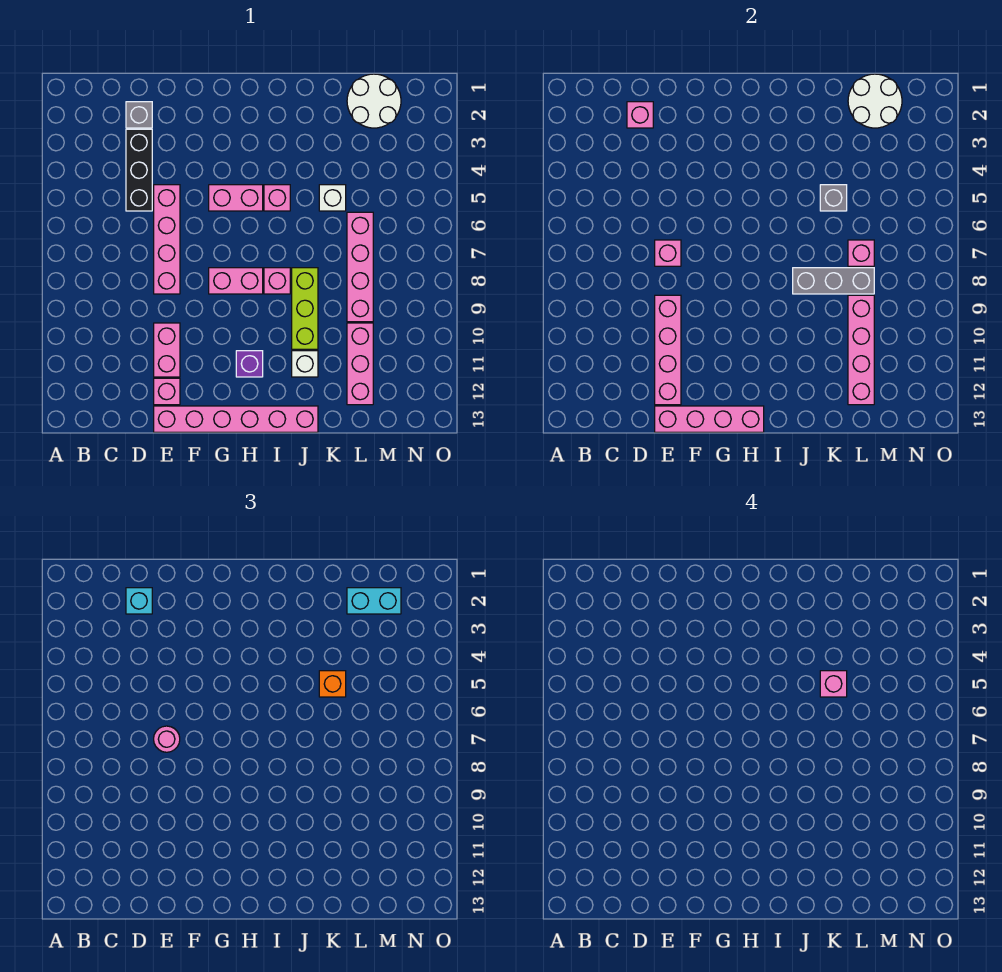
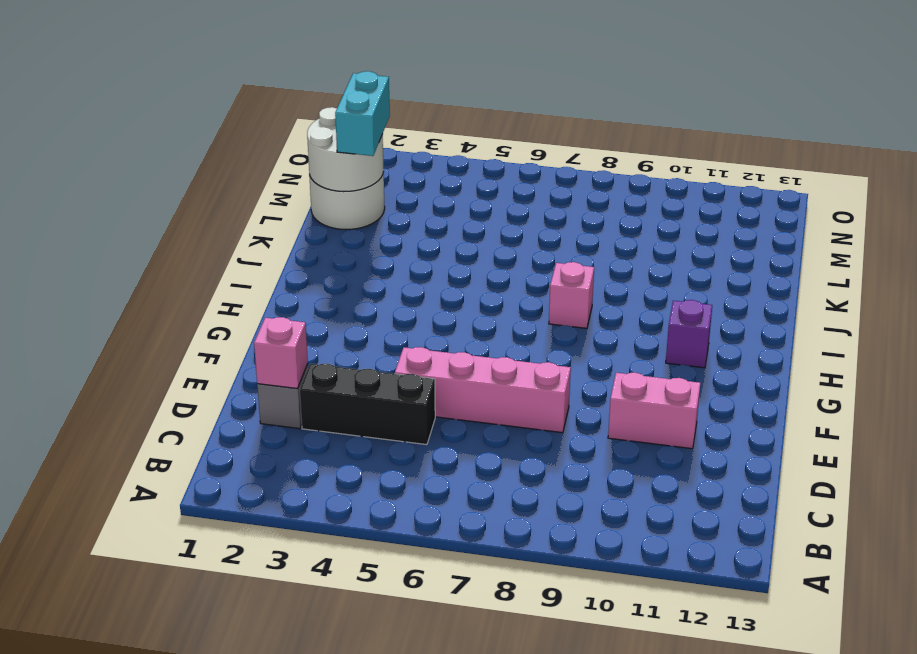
none -> pink 1x1 brick [154,378,180,405]
none -> pink 1x6 brick [154,406,318,432]
none -> pink 1x2 brick [209,185,263,211]
none -> pink 1x2 brick [209,268,263,294]

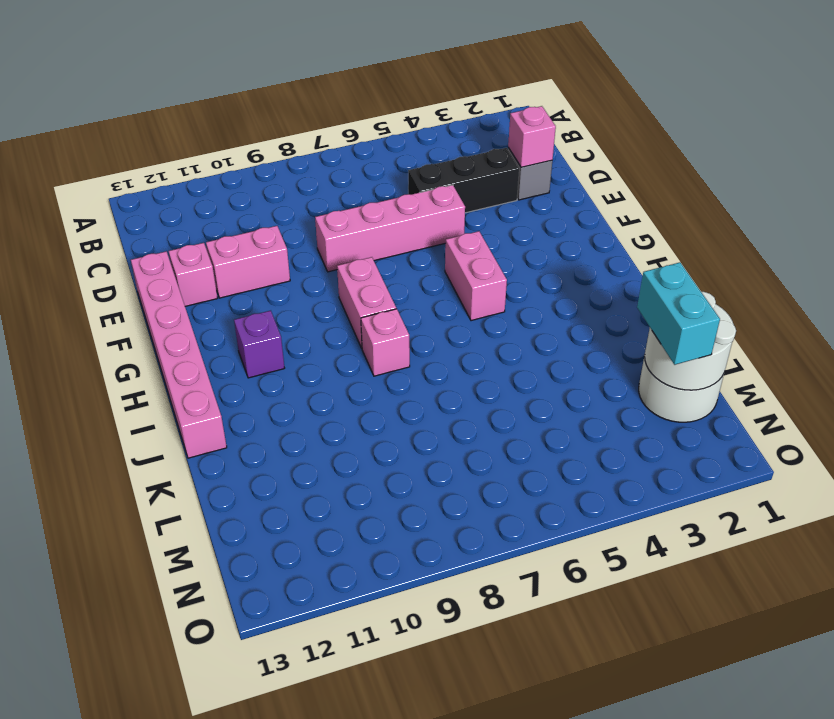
none -> pink 1x1 brick [264,185,290,211]
none -> lime 1x3 brick [292,268,318,349]
none -> white 1x1 brick [292,351,318,377]
none -> white 1x1 brick [319,185,346,211]

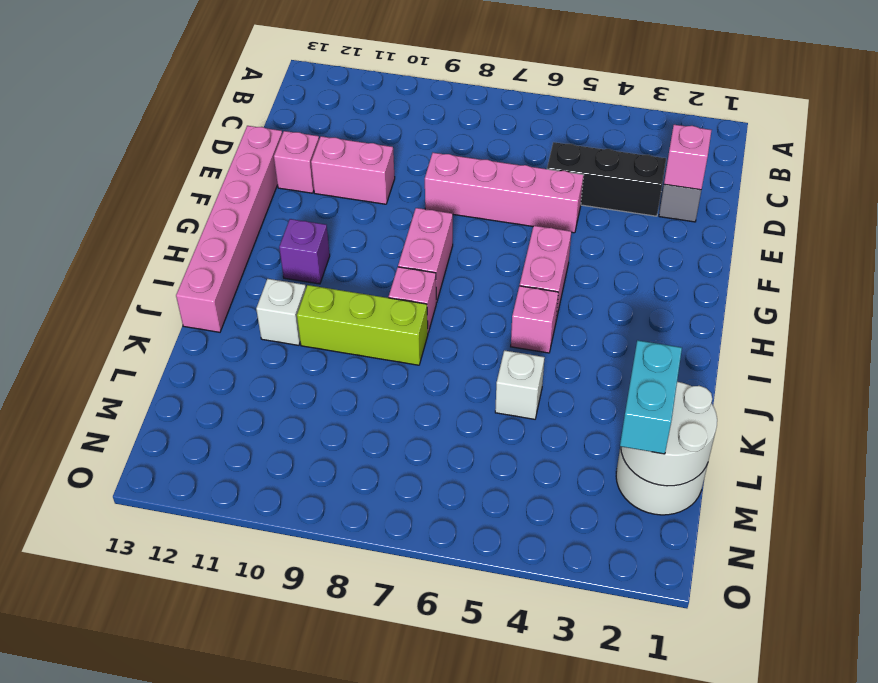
none -> pink 1x4 brick [347,212,373,322]
none -> pink 1x3 brick [347,323,373,405]
none -> pink 1x1 brick [655,240,681,266]
none -> pink 1x4 brick [655,295,681,405]

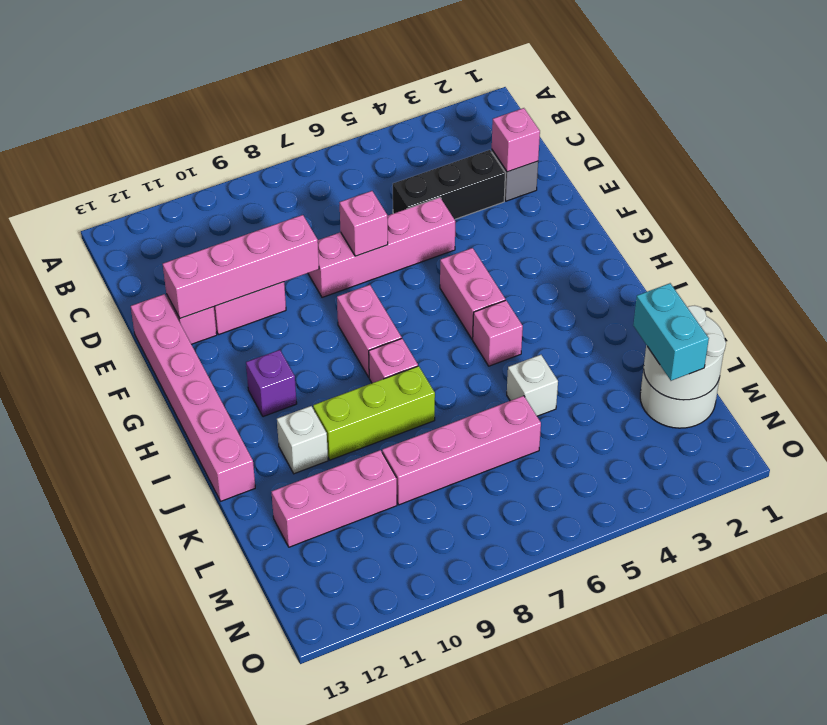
none -> pink 1x4 brick [655,406,764,432]
none -> grey 1x3 brick [793,268,874,294]
none -> grey 1x1 brick [820,185,847,211]
none -> pink 1x1 brick [848,240,874,266]

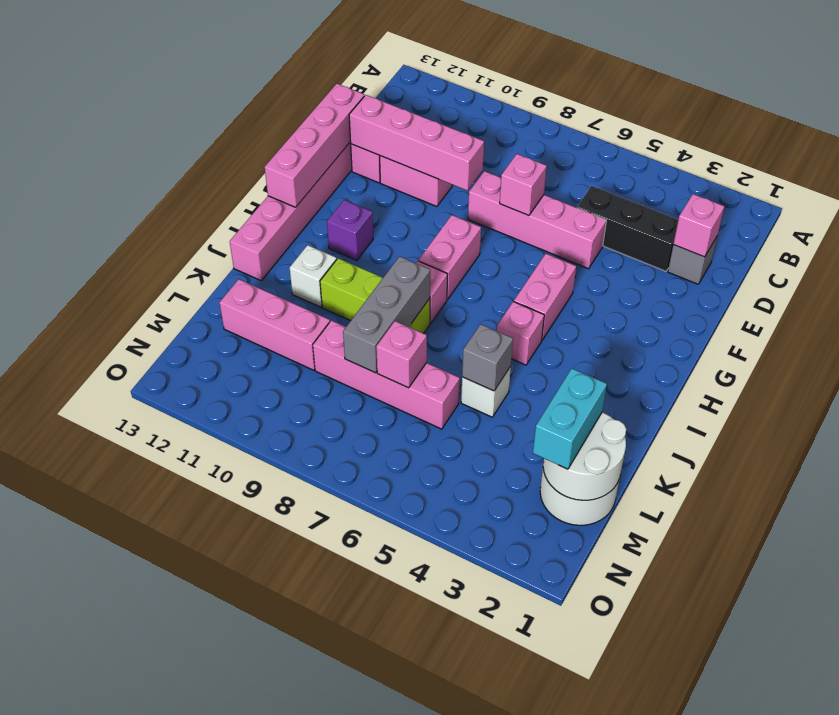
none -> pink 1x4 brick [848,295,874,405]
none -> cyan 1x1 brick [126,588,152,614]
none -> pink 1x1 round brick [154,726,180,752]
none -> orange 1x1 brick [319,671,346,697]

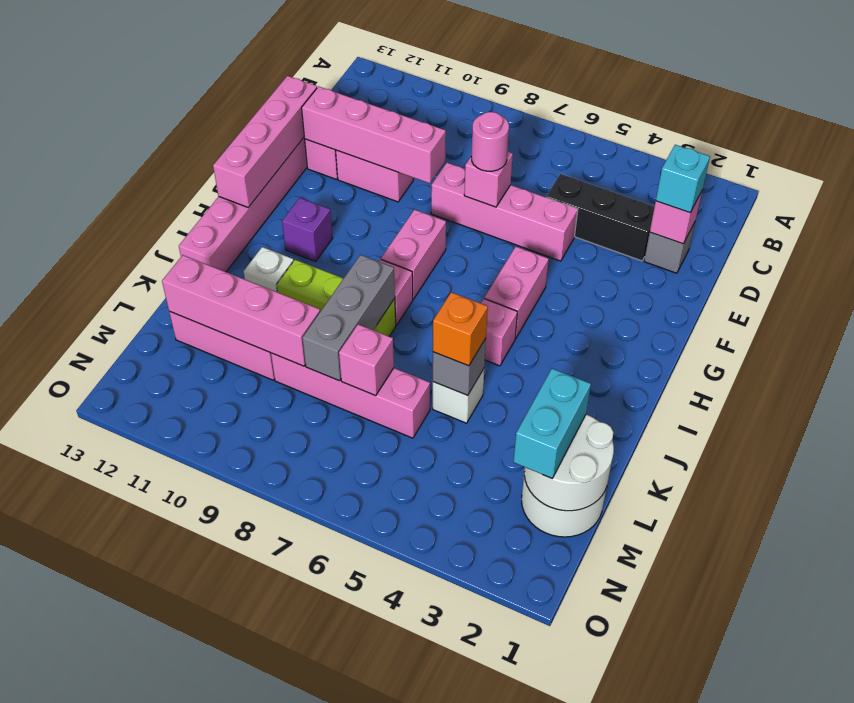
none -> pink 1x1 brick [820,671,847,697]

